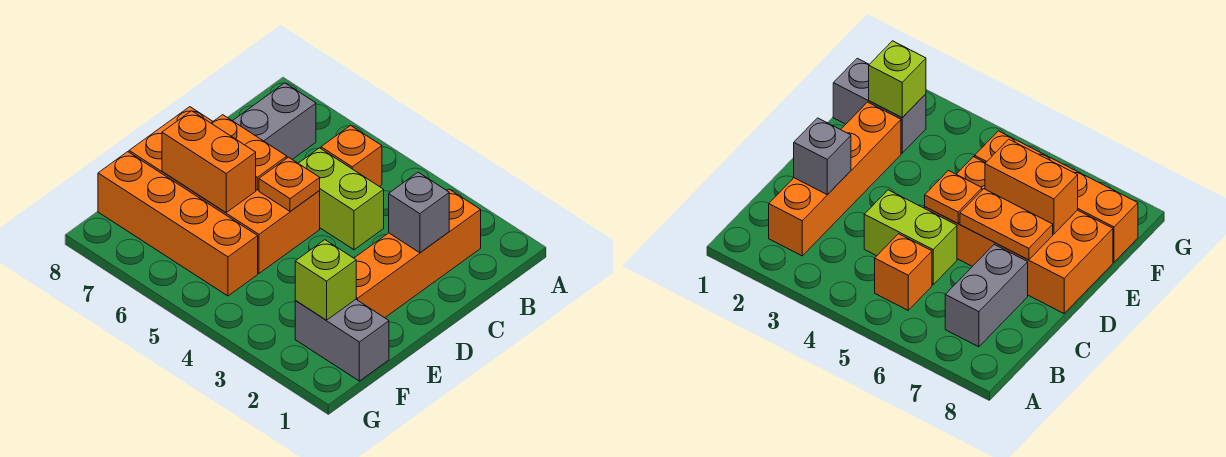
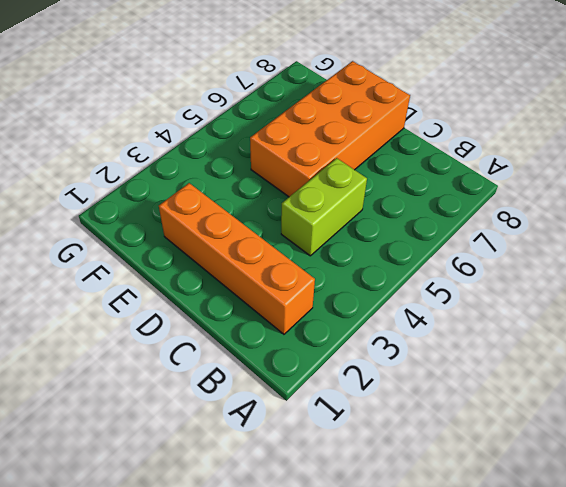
none -> orange 1x1 brick [321,125,382,187]
none -> grey 1x2 brick [233,83,316,159]
none -> grey 1x2 brick [295,300,389,381]

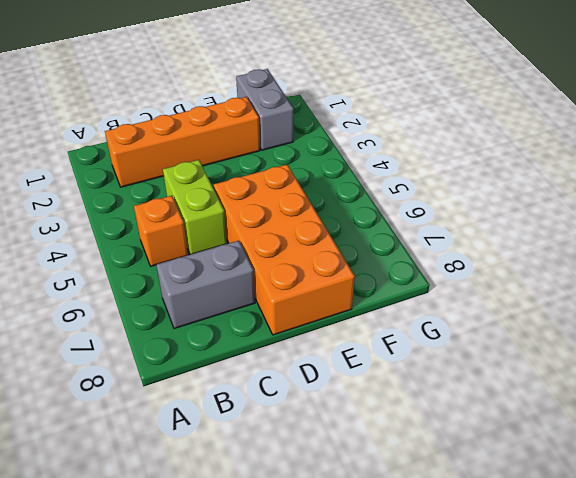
none -> orange 1x4 brick [98,152,258,296]
none -> grey 1x1 brick [389,172,449,253]
none -> orange 1x1 plate [259,157,320,211]

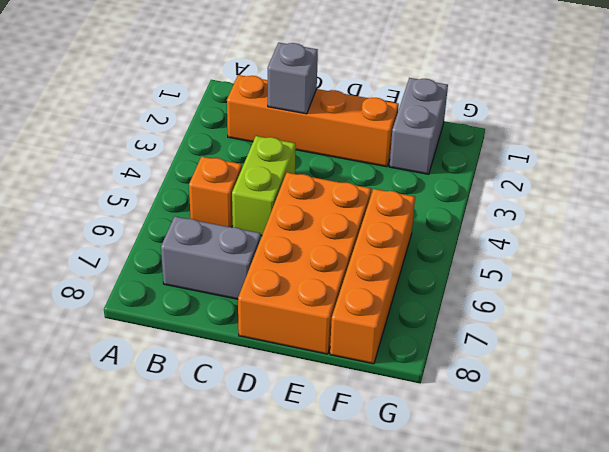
none -> orange 1x1 plate [259,157,320,211]
none -> orange 1x2 plate [211,115,287,190]
none -> orange 1x2 brick [162,111,256,213]

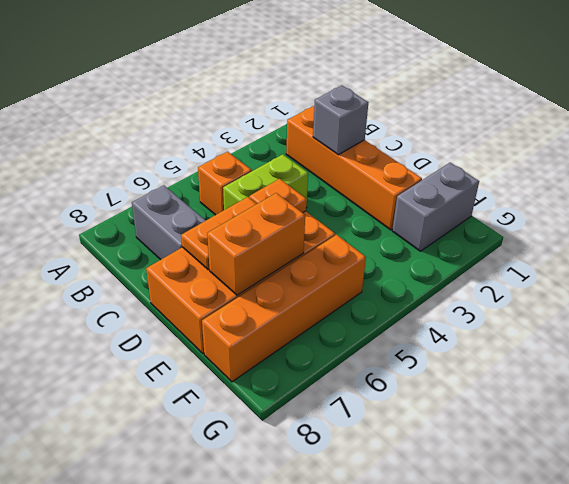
none -> lime 1x1 brick [295,240,356,320]

